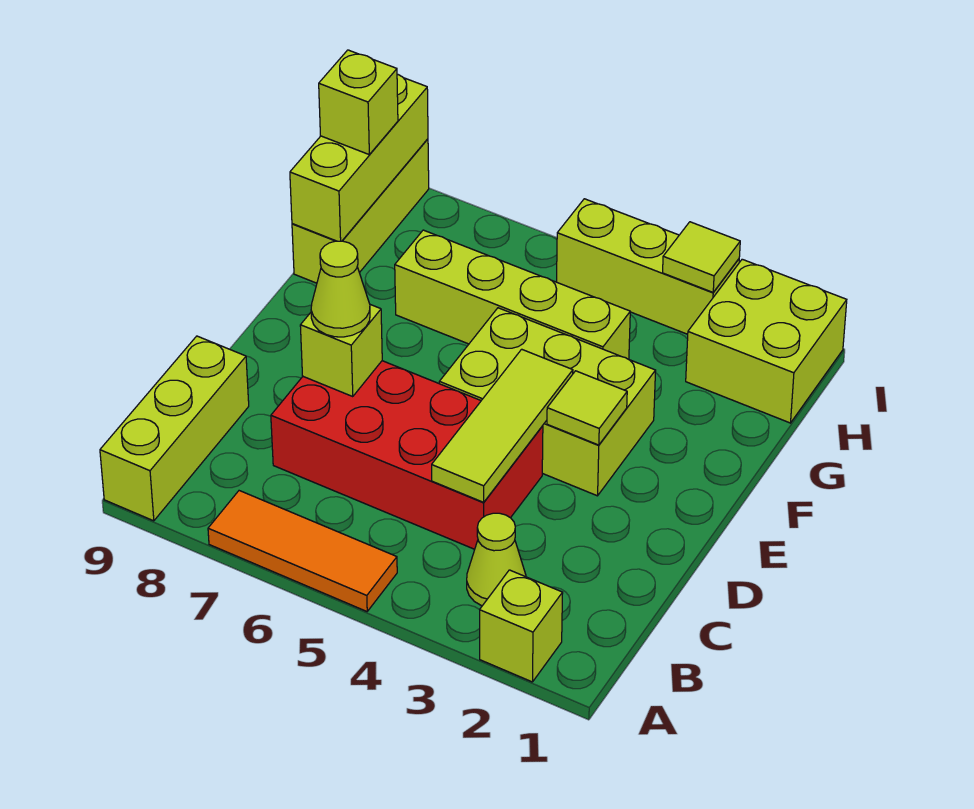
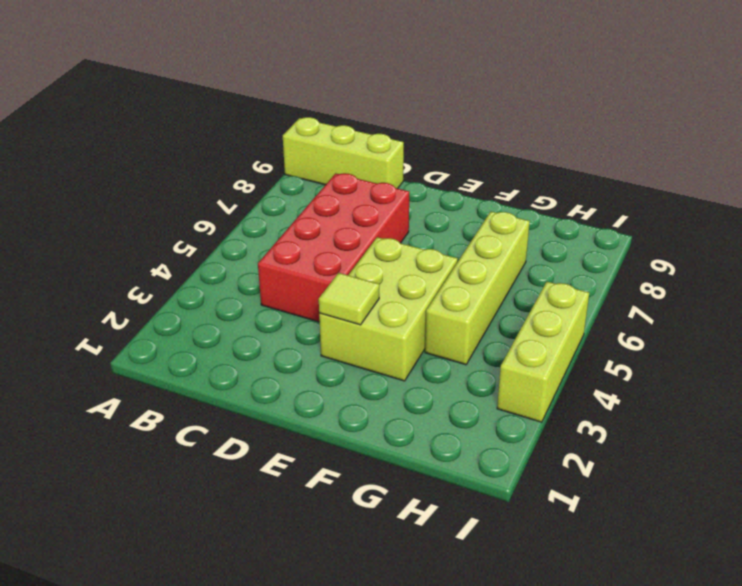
none -> lime 1x1 brick [480,570,563,682]
none -> orange 1x3 tile [208,491,397,611]
none -> lime 1x1 cone [467,513,526,606]

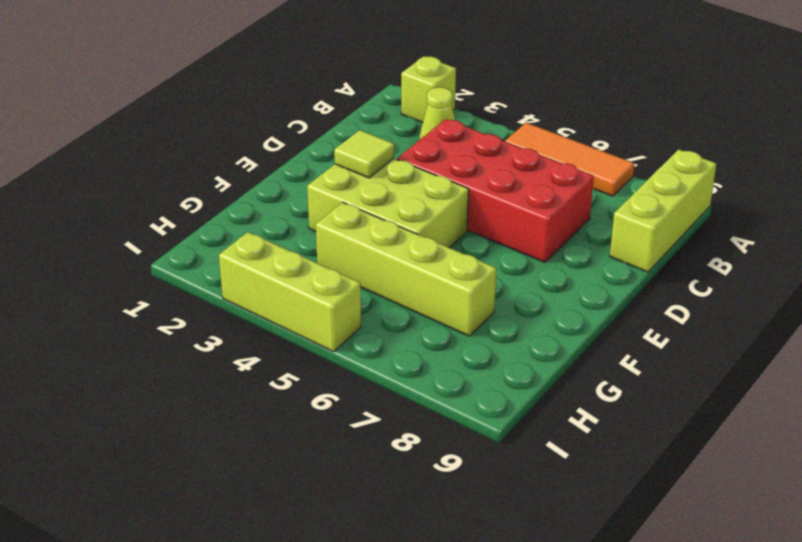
none -> lime 1x3 brick [292,139,429,283]
none -> lime 2x2 brick [686,259,847,423]
none -> lime 1x3 tile [432,349,573,502]

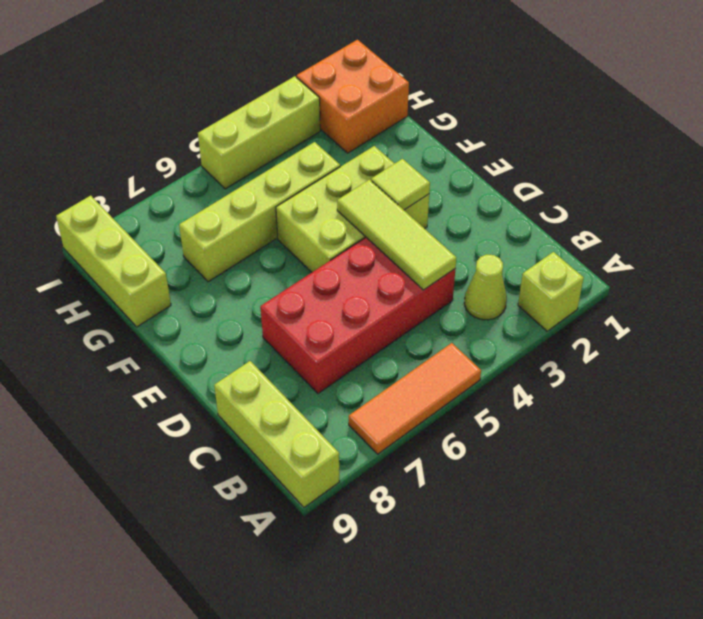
orange 2x2 brick [297,40,409,153] -> lime 2x2 brick [686,259,847,423]
none -> lime 1x1 brick [300,305,382,397]
none -> lime 1x3 brick [290,74,428,241]
none -> lime 1x1 tile [663,222,740,292]

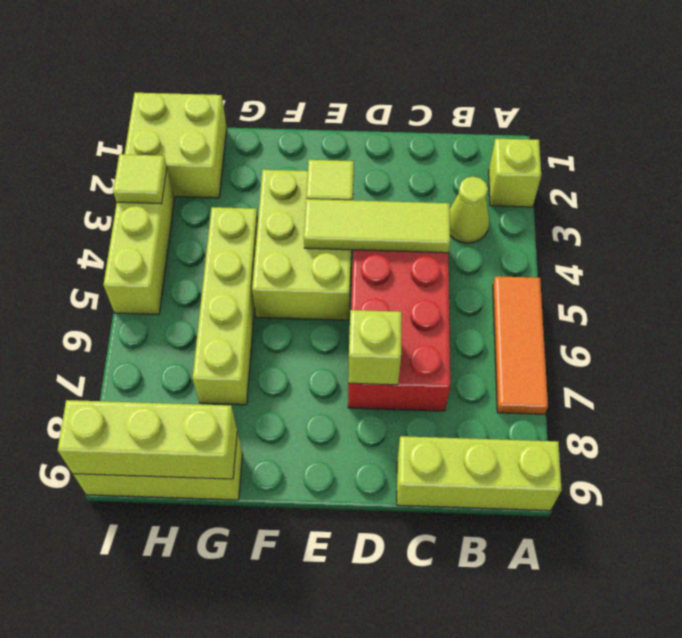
none -> lime 1x1 cone [311,241,370,337]
none -> lime 1x1 brick [319,50,398,154]

